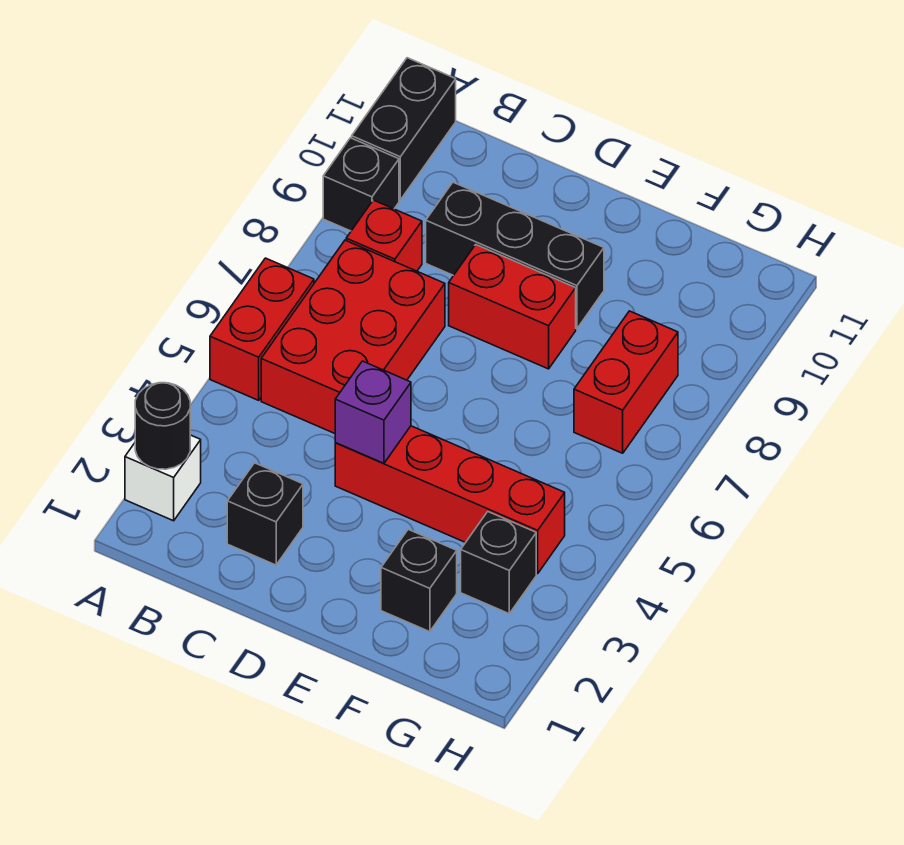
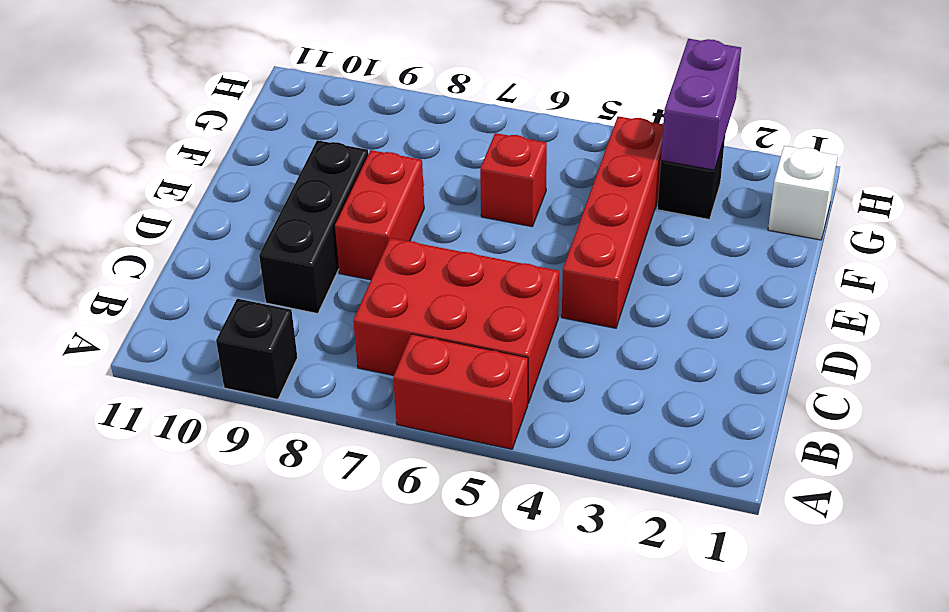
red 1x1 brick [480,133,547,227] -> red 1x1 brick moved to [346,200,422,271]
white 1x1 brick [768,146,838,240] -> white 1x1 brick moved to [125,435,201,521]
purple 1x2 brick [661,39,741,170] -> none
none -> black 1x2 brick [352,58,456,200]
none -> black 1x1 brick [227,463,303,565]
none -> black 1x1 brick [381,529,457,632]

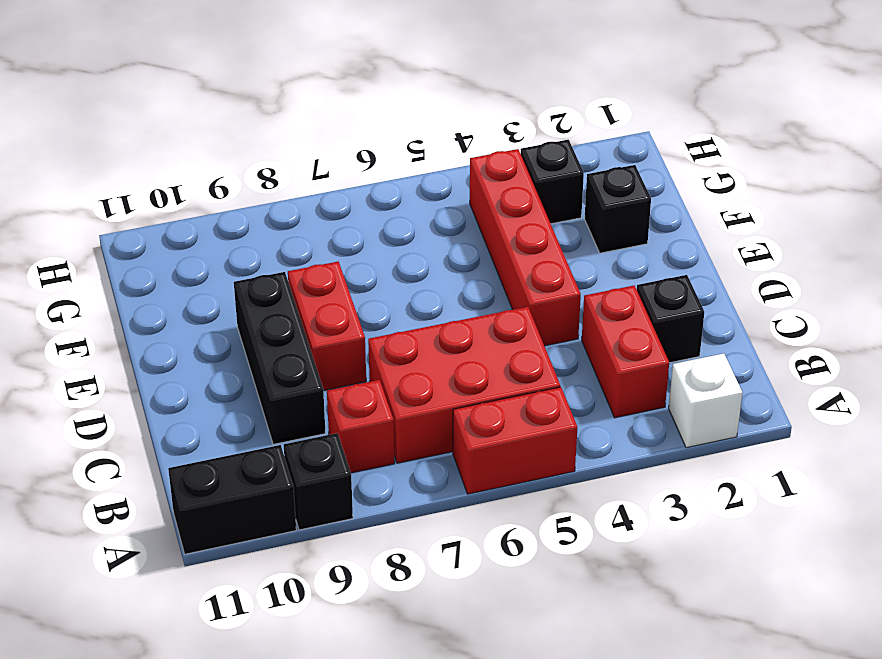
red 1x2 brick [582,286,669,418] -> red 1x2 brick turned to [574,311,678,453]
none -> black 1x1 round brick [135,383,190,469]
none -> purple 1x1 brick [335,361,411,463]

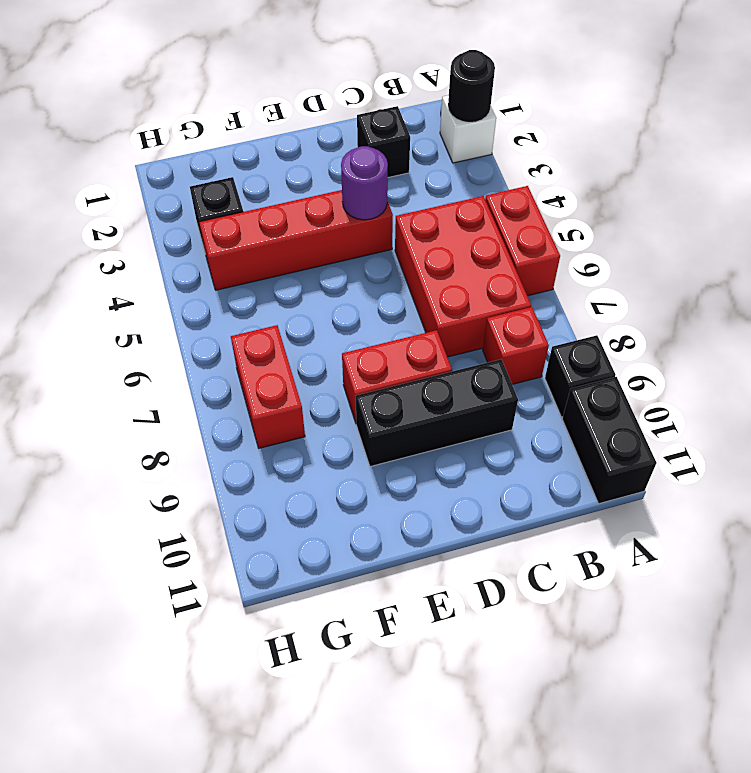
purple 1x1 round brick [341,146,388,220] -> purple 1x1 brick [335,361,411,463]
none -> black 1x1 brick [381,529,457,632]

